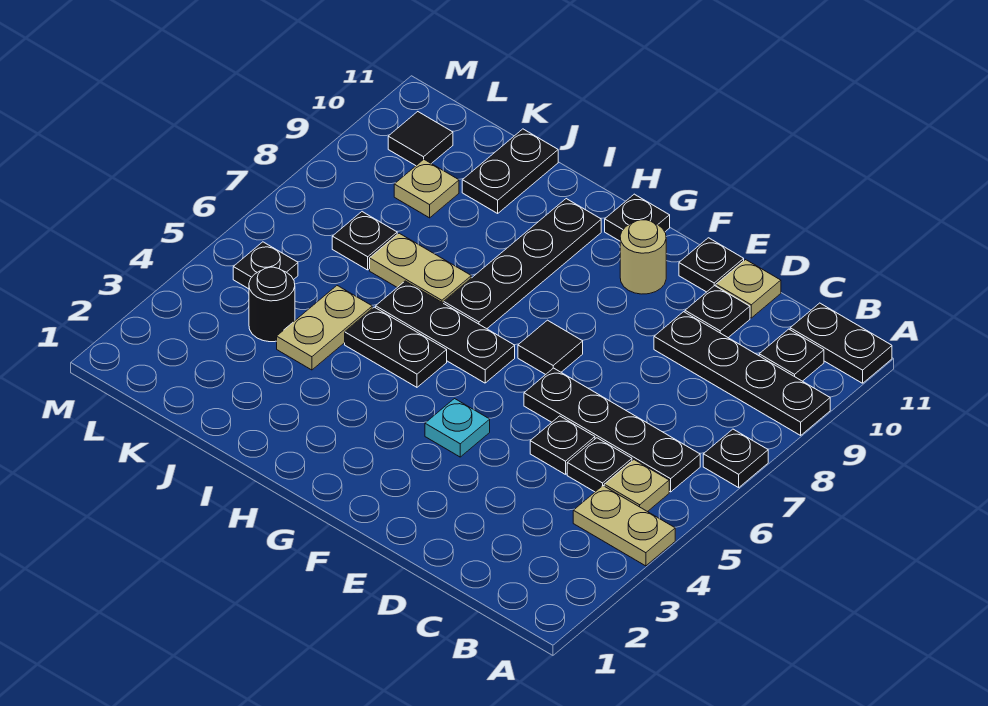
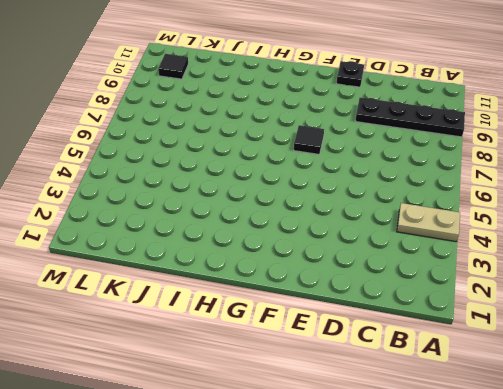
none -> black 1x1 plate [703,429,768,488]
none -> black 1x2 plate [790,303,892,383]
none -> tan 1x1 plate [604,460,669,512]

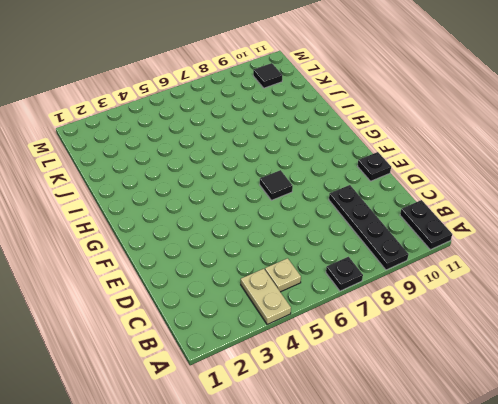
none -> black 1x4 plate [524,368,700,492]
none -> black 1x1 plate [759,329,824,381]
none -> black 1x1 plate [567,438,632,492]

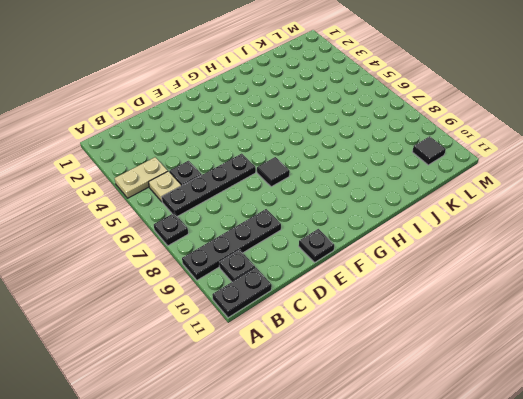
none -> black 1x1 plate [530,416,595,475]
none -> black 1x1 plate [685,286,750,338]
none -> tan 1x1 plate [716,260,781,318]

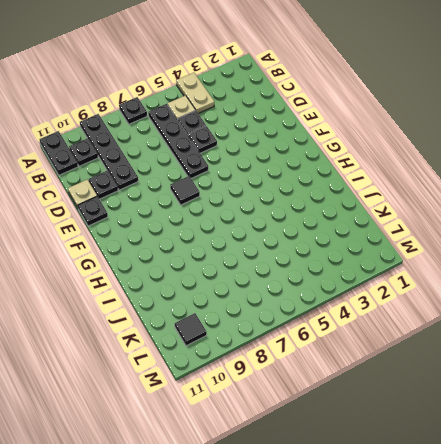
none -> cyan 1x1 plate [425,399,490,457]
none -> tan 1x1 round brick [620,220,666,294]
none -> black 1x3 plate [376,281,515,383]

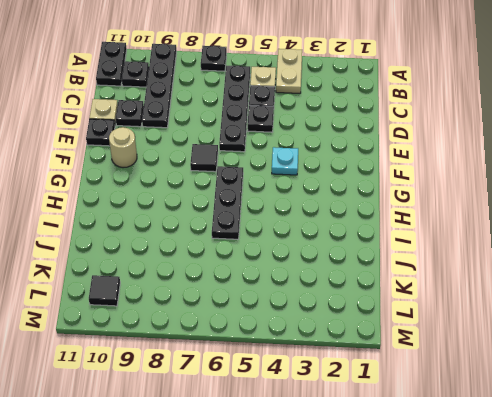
none -> black 1x1 plate [605,194,670,241]
none -> black 1x2 plate [345,307,447,387]
none -> black 1x4 plate [444,199,601,329]

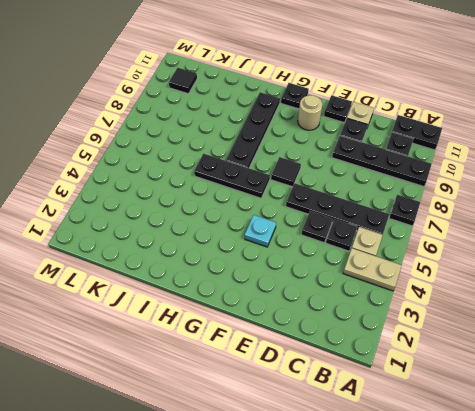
none -> black 1x2 plate [345,307,447,387]
none -> tan 1x2 plate [370,233,471,303]
none -> tan 1x2 plate [277,286,372,370]

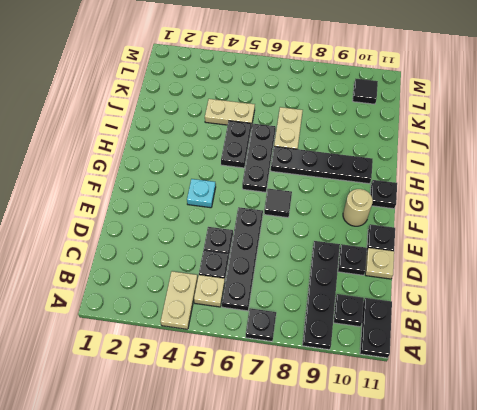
none -> black 1x2 plate [462,129,558,213]
none -> black 1x1 round brick [249,267,295,342]
none -> black 1x1 plate [332,212,397,270]

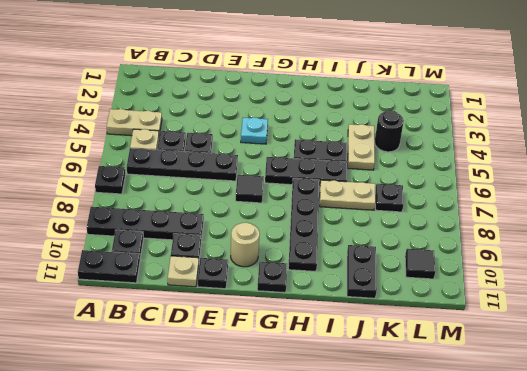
none -> tan 1x1 plate [394,159,459,218]
none -> black 1x1 plate [233,242,298,289]

